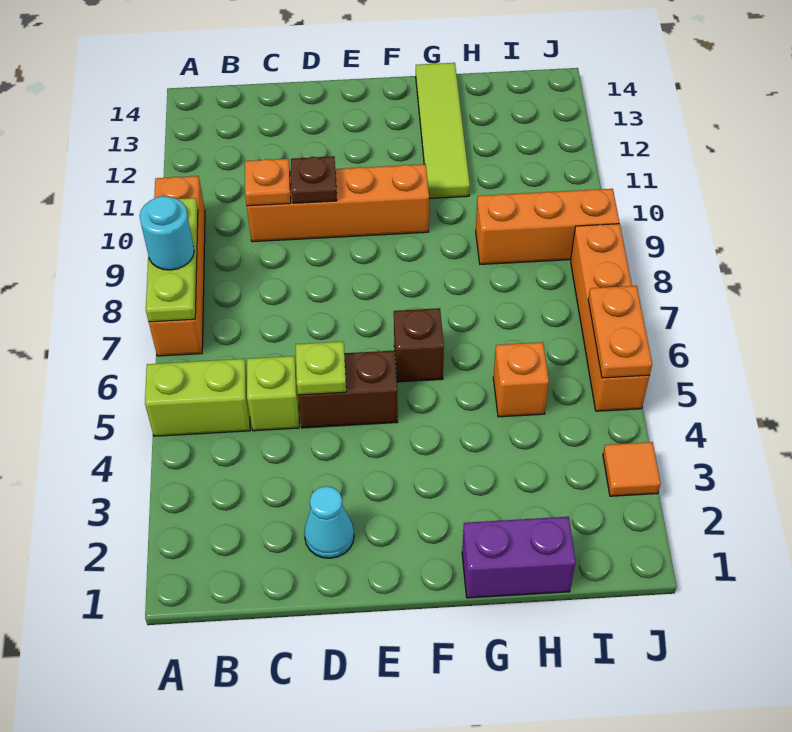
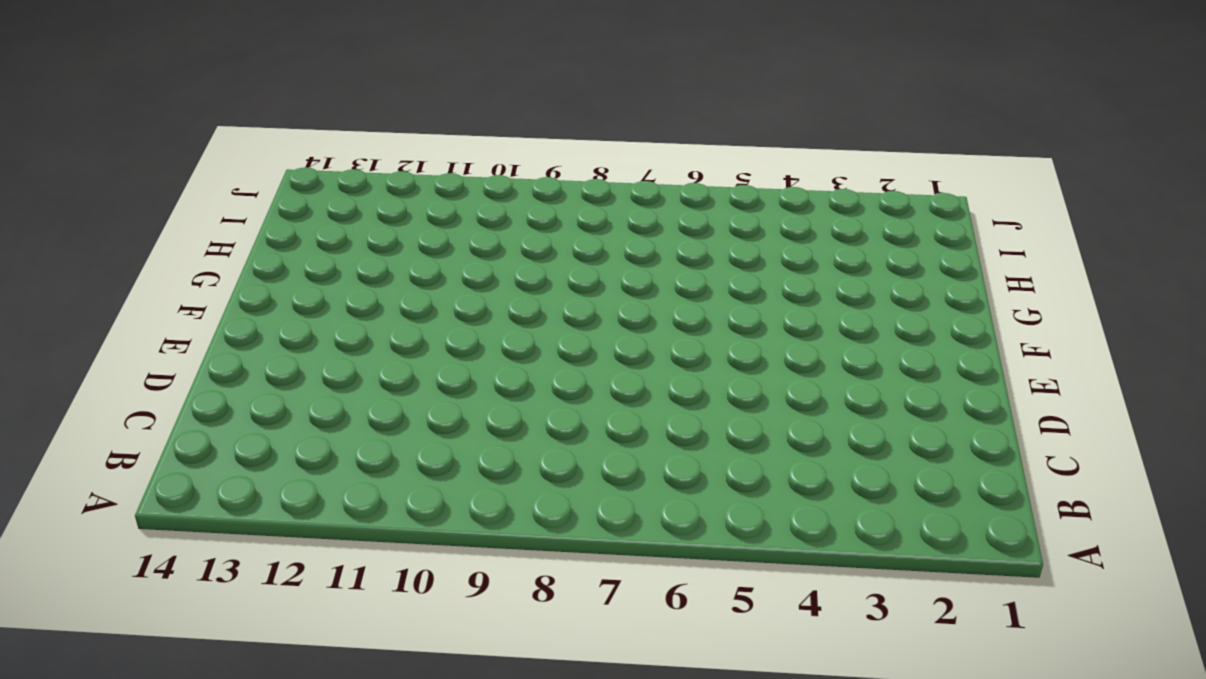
none -> lime 1x2 brick [145,359,250,436]
none -> orange 1x4 brick [149,176,205,356]
none -> lime 1x1 brick [247,356,299,431]

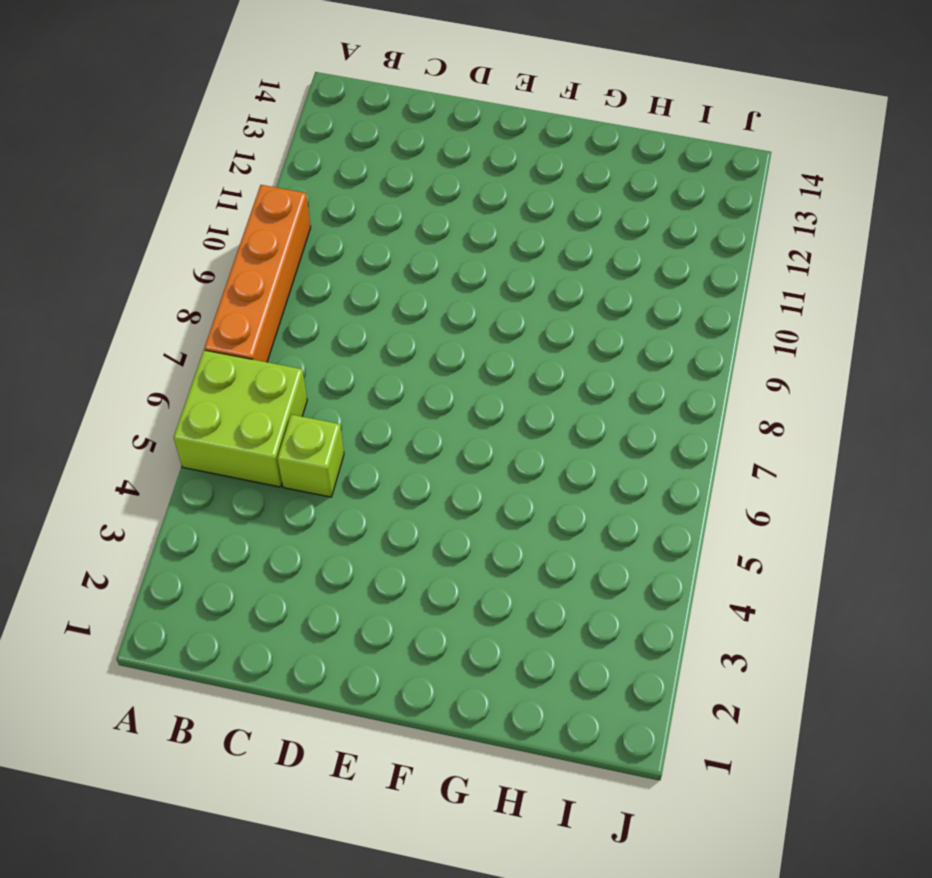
lime 2x2 brick [174,350,307,487] -> lime 1x2 brick [145,359,250,436]
none -> orange 1x4 brick [247,164,429,242]
none -> cyan 1x1 cone [304,486,354,558]
none -> brown 1x2 brick [298,351,398,428]

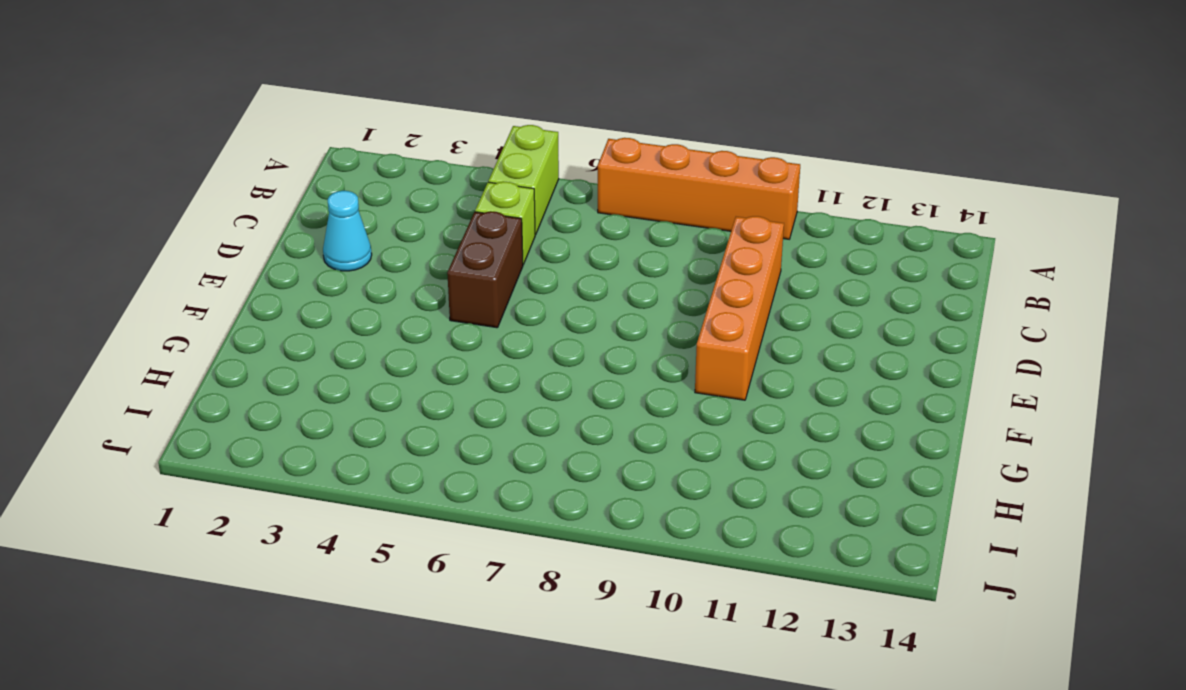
none -> brown 1x1 brick [394,308,444,382]
none -> purple 1x2 brick [462,517,576,598]
none -> lime 1x4 tile [416,63,470,198]

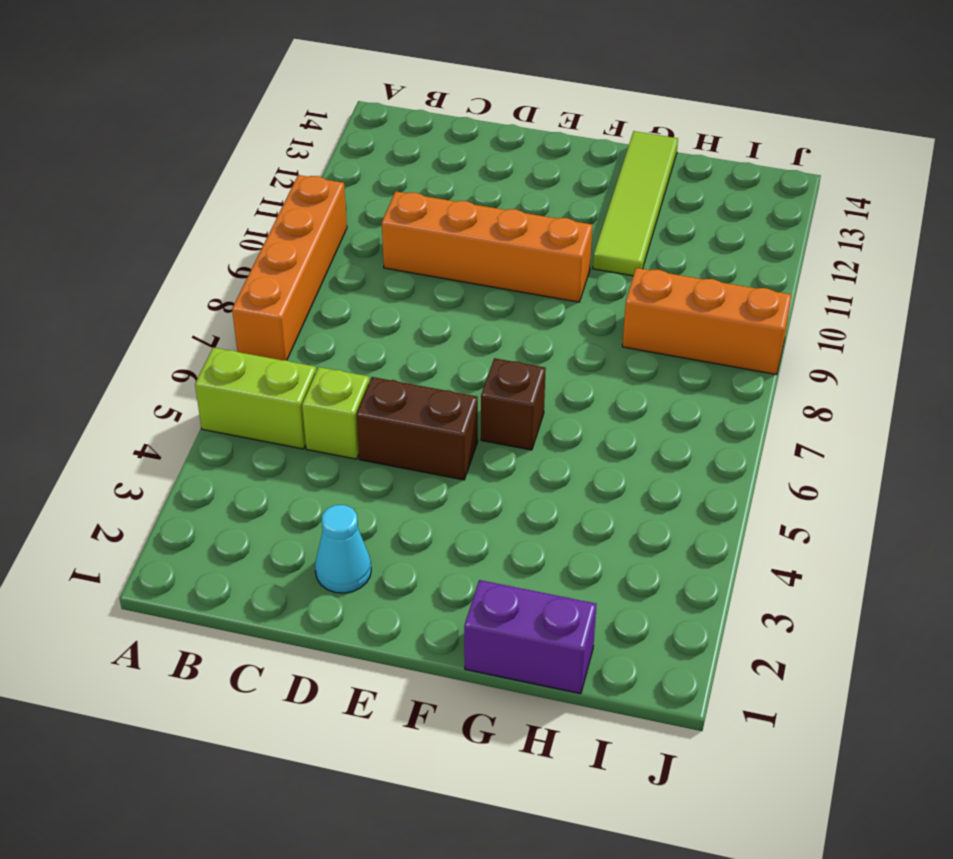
none -> orange 1x1 brick [493,342,549,417]
none -> orange 1x1 tile [603,442,661,496]
none -> orange 1x4 brick [571,224,649,411]

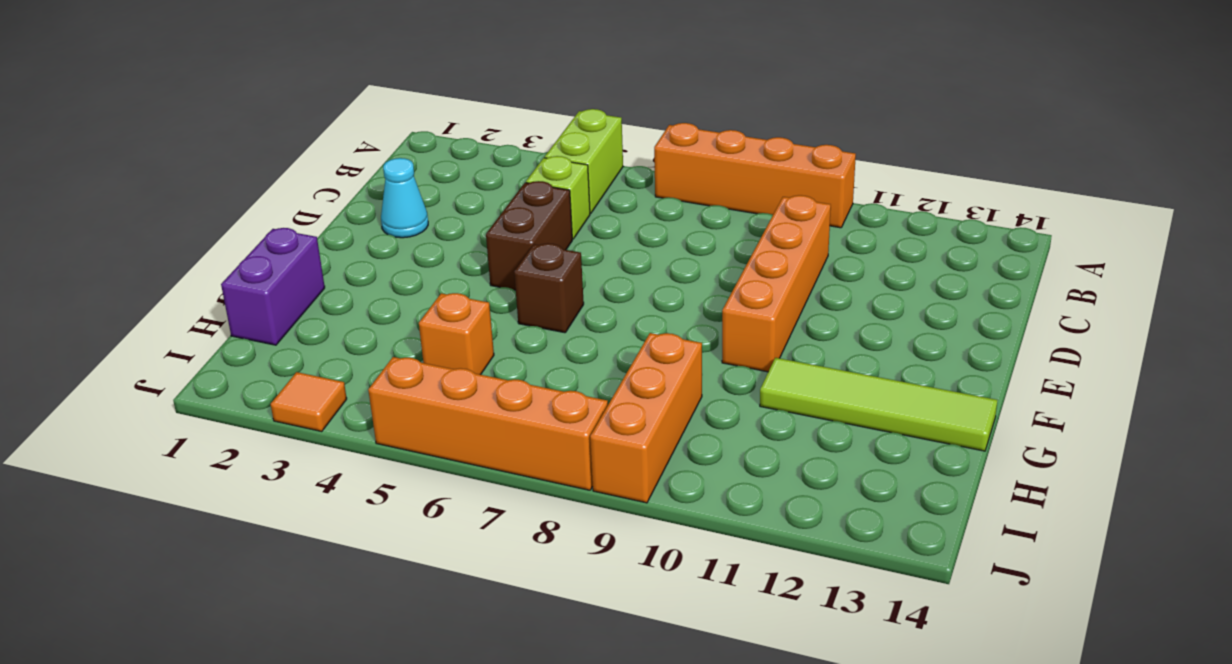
none -> lime 1x3 plate [146,198,198,322]
none -> orange 1x1 plate [245,159,291,206]
none -> lime 1x1 plate [296,342,346,395]

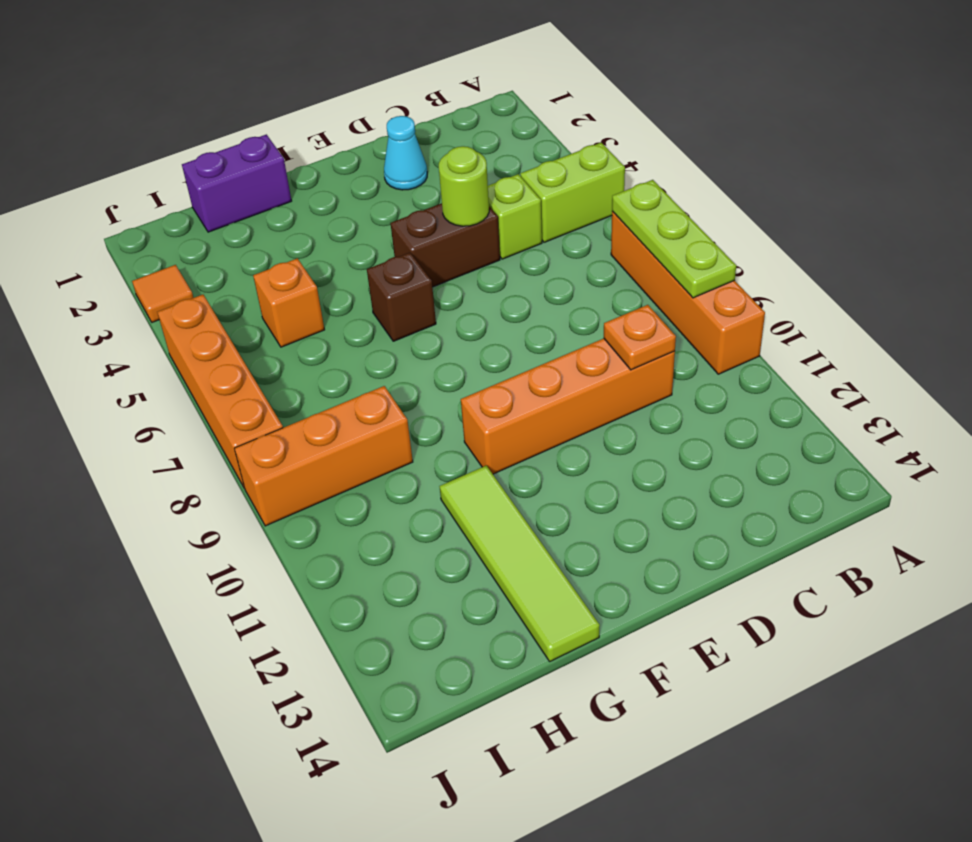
lime 1x1 round brick [439,146,489,226] -> lime 1x1 plate [296,342,346,395]
none -> brown 1x1 plate [291,156,337,203]
none -> orange 1x2 plate [588,286,652,378]
none -> cyan 1x1 round brick [139,196,194,270]

